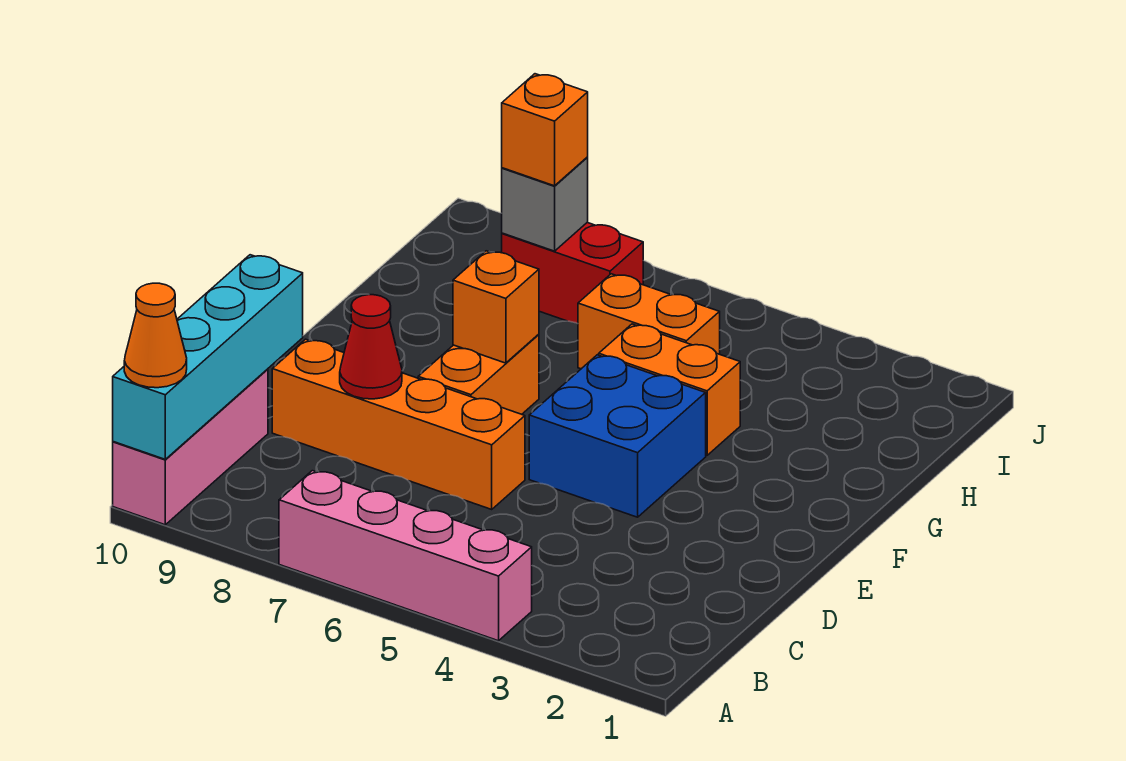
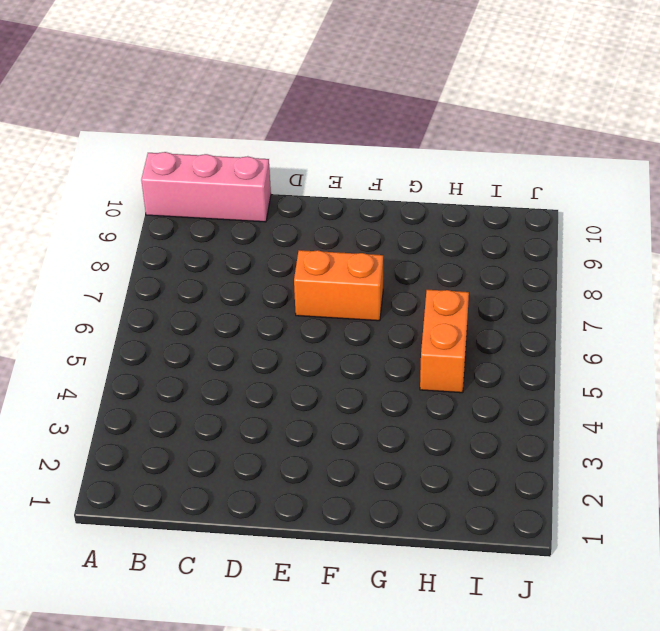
none -> pink 1x4 brick [279,471,532,641]
none -> orange 1x4 brick [272,339,525,509]
none -> blue 2x2 brick [529,355,706,517]

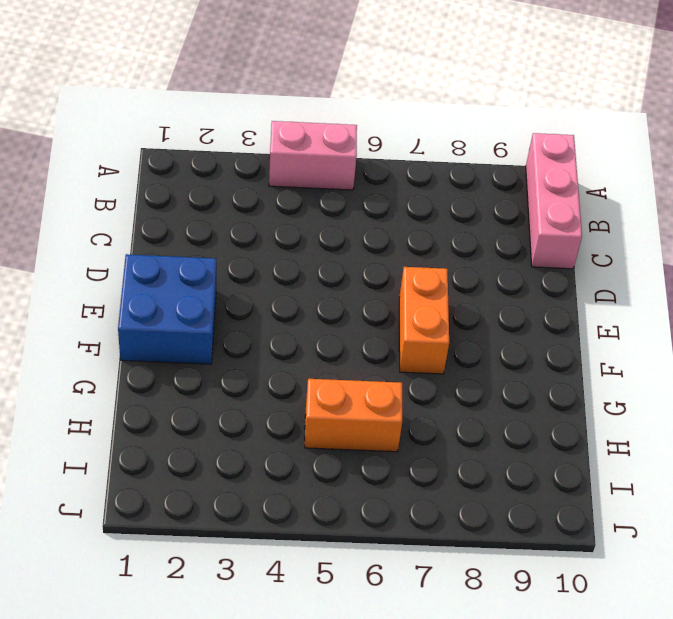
pink 1x2 brick [269,121,357,190] -> pink 1x4 brick [279,471,532,641]
blue 2x2 brick [118,254,216,364] -> blue 2x2 brick moved to [529,355,706,517]
none -> orange 1x4 brick [272,339,525,509]
none -> orange 1x2 brick [599,324,740,455]
none -> red 1x2 brick [502,223,643,324]

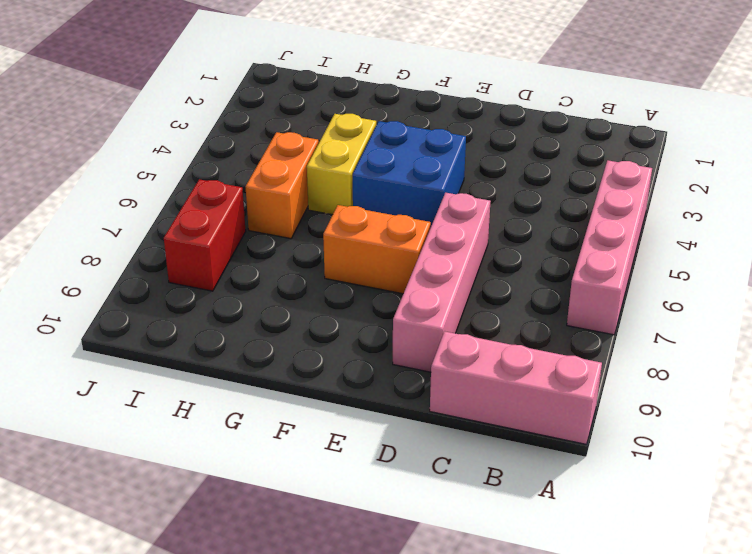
pink 1x4 brick [393,193,491,372] -> orange 1x4 brick [272,339,525,509]
yellow 1x2 brick [307,114,376,215] -> orange 1x2 brick [599,324,740,455]
none -> cyan 1x4 brick [113,255,303,459]
none -> red 1x1 cone [340,295,402,399]
none -> orange 1x1 brick [453,251,539,363]

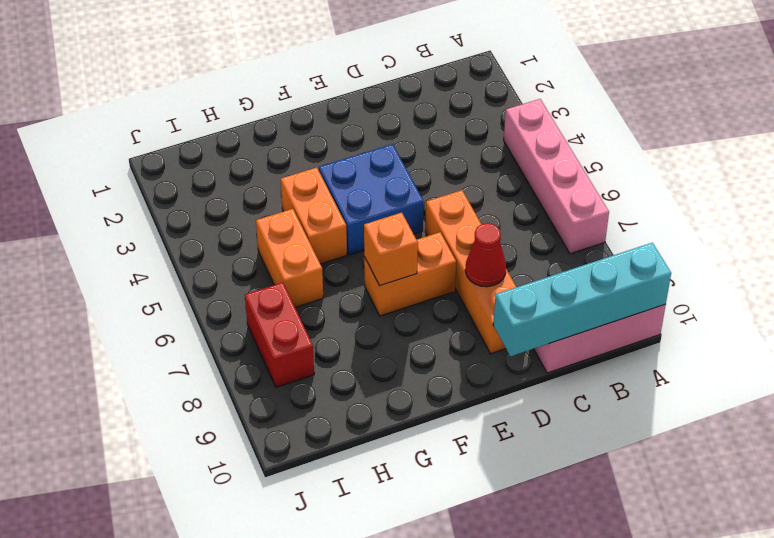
none -> grey 1x1 brick [502,158,588,251]
none -> orange 1x1 cone [124,283,187,388]
none -> orange 1x1 brick [502,74,588,186]

